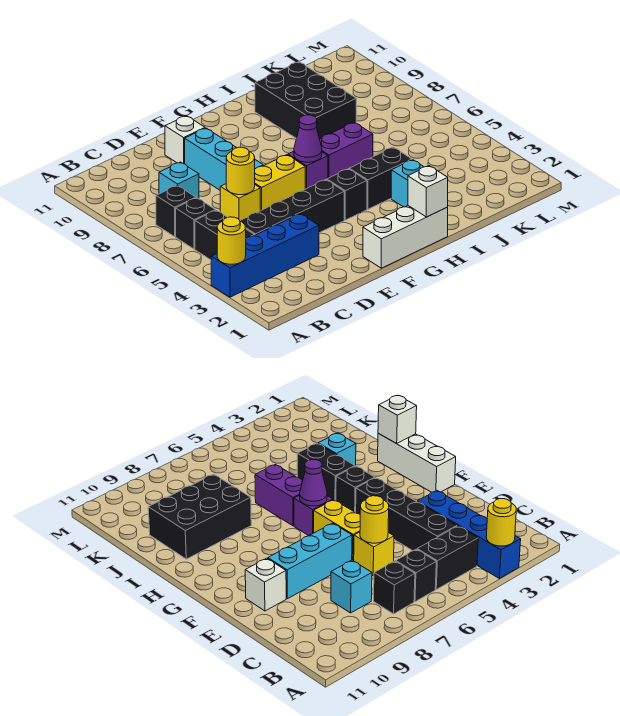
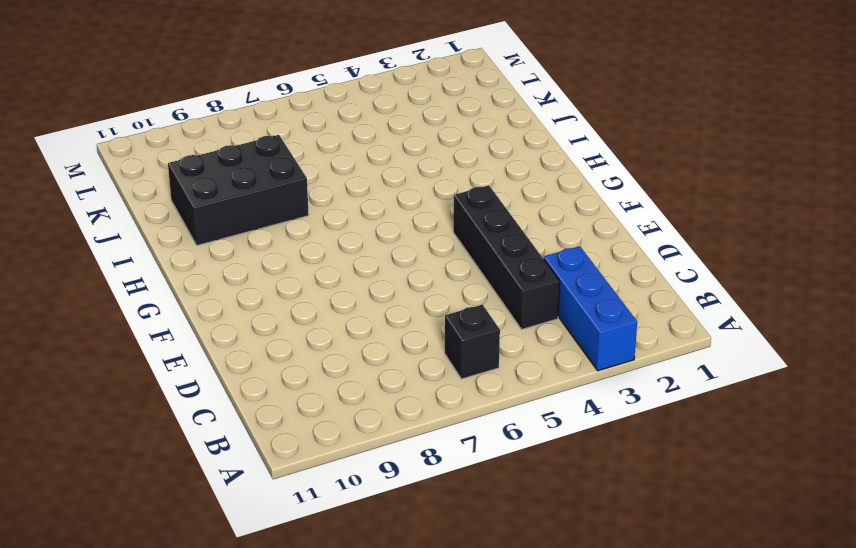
blue 1x3 brick [544,246,637,371] -> blue 1x4 brick [211,214,319,297]
none -> black 1x2 brick [195,210,254,260]
none -> black 1x1 brick [156,185,196,237]
none -> cyan 1x1 brick [159,162,199,199]

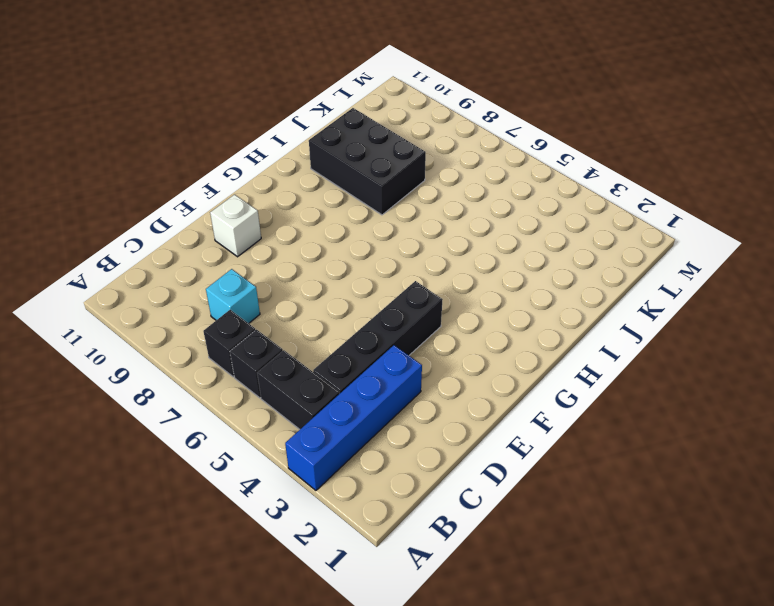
none -> yellow 1x1 brick [220,184,260,220]
none -> yellow 1x2 brick [255,155,305,211]
none -> cyan 1x3 brick [185,128,263,190]

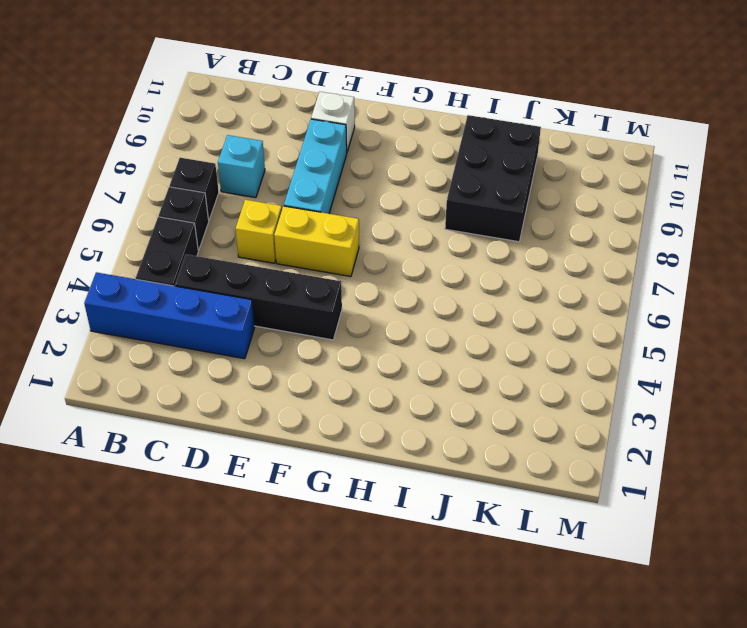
none -> white 1x3 brick [363,206,448,268]
none -> black 1x1 brick [327,169,367,220]
none -> purple 1x1 brick [288,151,328,189]

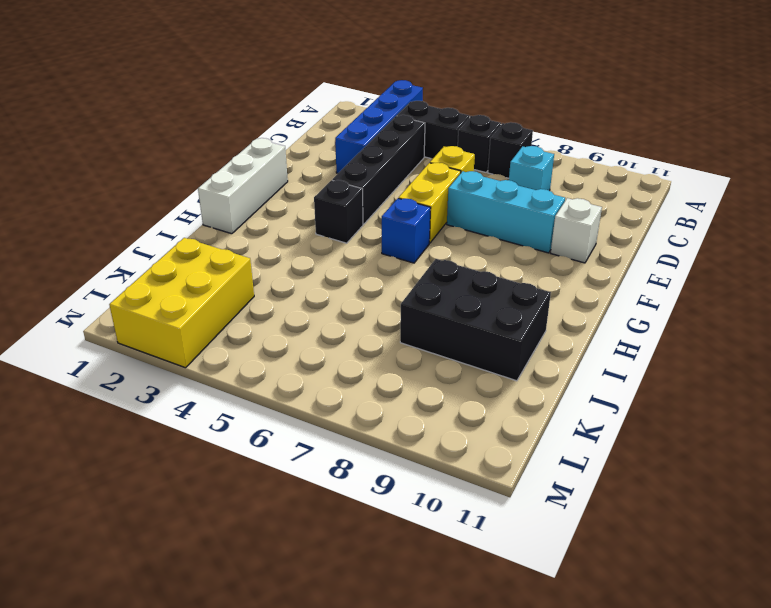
blue 1x1 brick [382,198,431,263] -> purple 1x1 brick [288,151,328,189]
yellow 2x3 brick [109,238,254,368] -> none
none -> black 1x2 brick [349,147,412,209]
none -> purple 1x2 brick [320,122,373,178]
none -> cyan 1x1 brick [391,160,424,207]

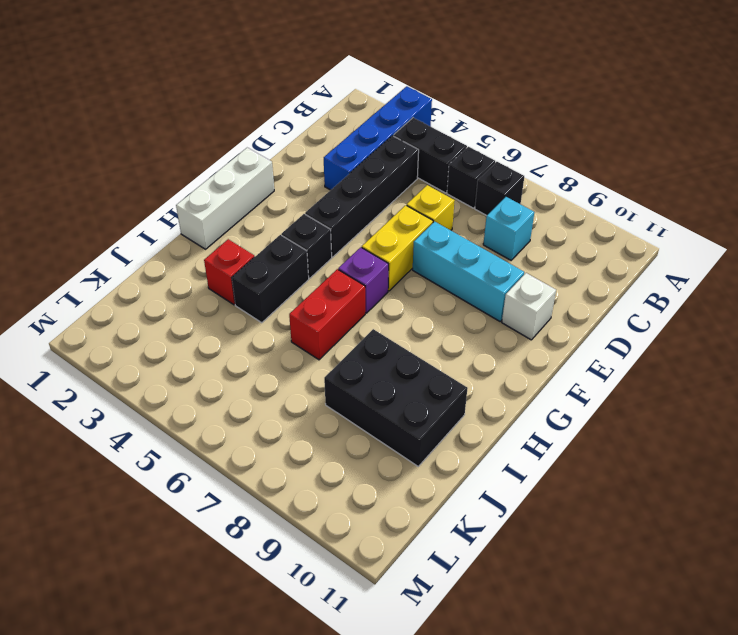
red 1x2 brick [289,269,365,360] -> purple 1x2 brick [320,122,373,178]
red 1x1 brick [204,239,254,305] -> cyan 1x1 brick [391,160,424,207]
none -> yellow 1x1 round brick [217,217,246,264]
none -> yellow 1x1 round brick [226,147,255,195]
none -> purple 1x1 cone [294,115,322,162]

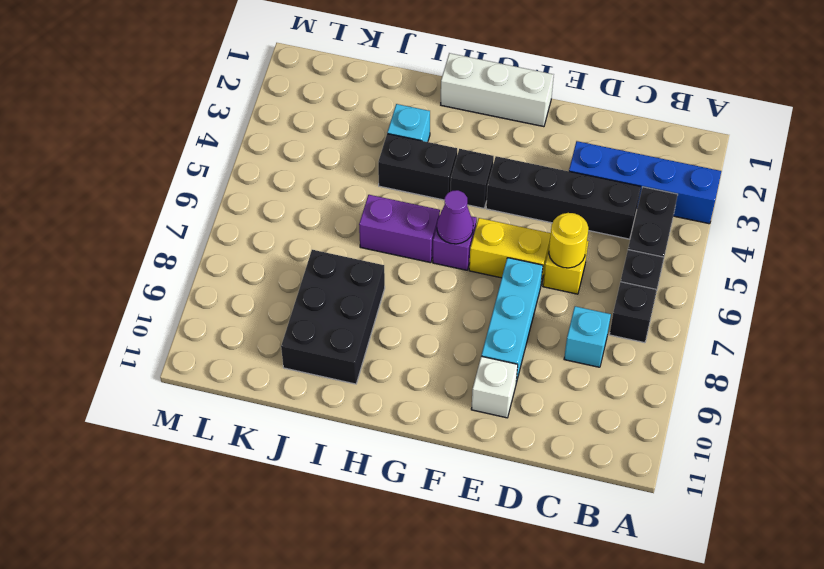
none -> yellow 1x1 round brick [217,217,246,264]
none -> white 1x1 brick [408,166,448,217]

